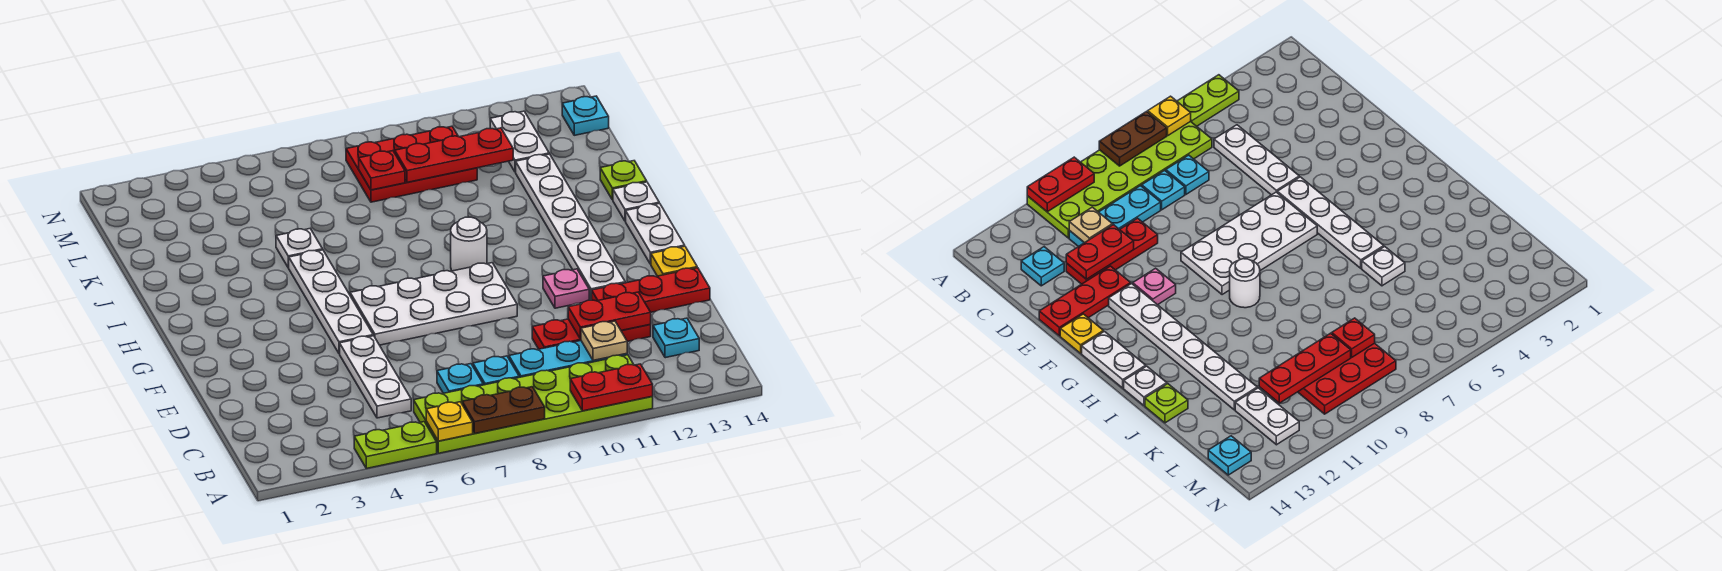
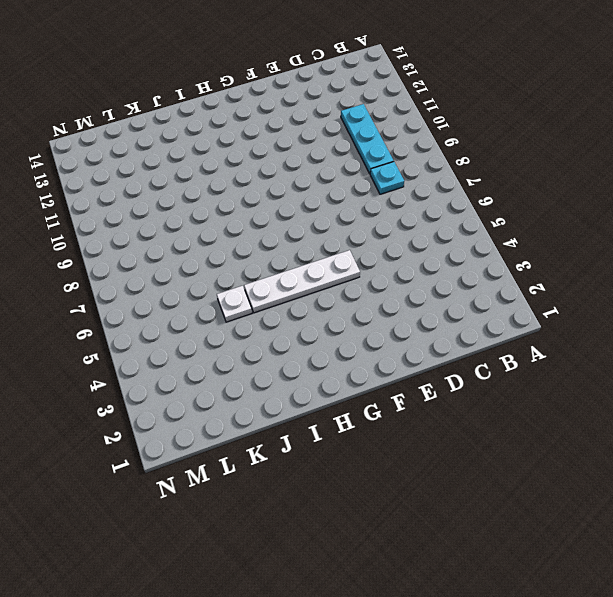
none -> lime 1x2 plate [354,422,437,468]
none -> lime 2x6 plate [414,355,653,453]
none -> white 1x3 plate [340,336,411,418]

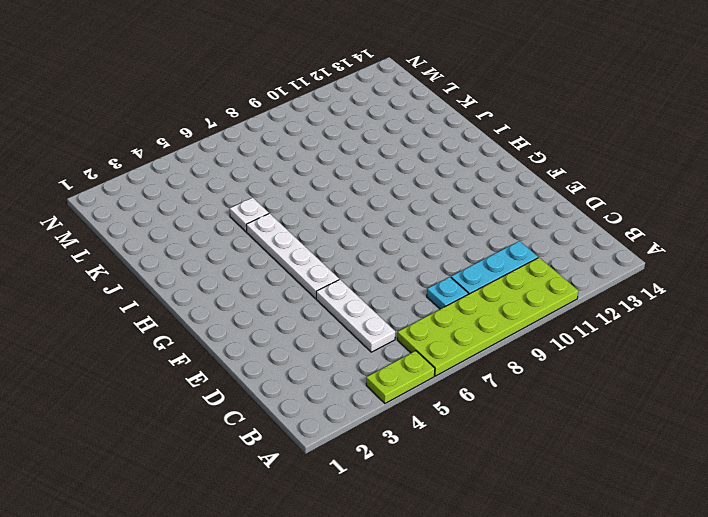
none -> cyan 1x1 plate [437,364,483,393]
none -> cyan 1x1 plate [653,318,699,358]
none -> red 1x3 plate [532,319,651,349]

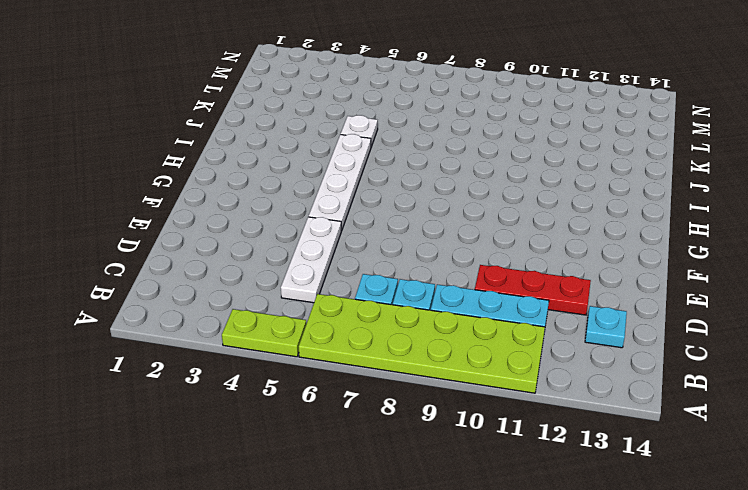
none -> red 1x3 plate [592,268,710,312]
none -> white 2x4 plate [350,263,517,345]
none -> pink 1x1 plate [543,269,589,308]

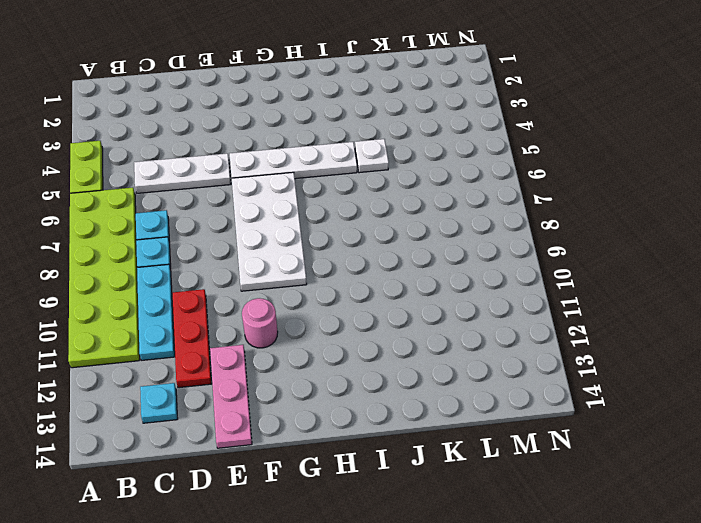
pink 1x3 plate [210,345,252,448] -> red 1x3 plate [592,268,710,312]
pink 1x1 round brick [242,298,278,348] -> pink 1x1 plate [543,269,589,308]
none -> white 1x6 plate [516,154,625,300]
none -> yellow 1x1 plate [651,246,697,276]
none -> white 1x2 plate [626,203,685,264]

